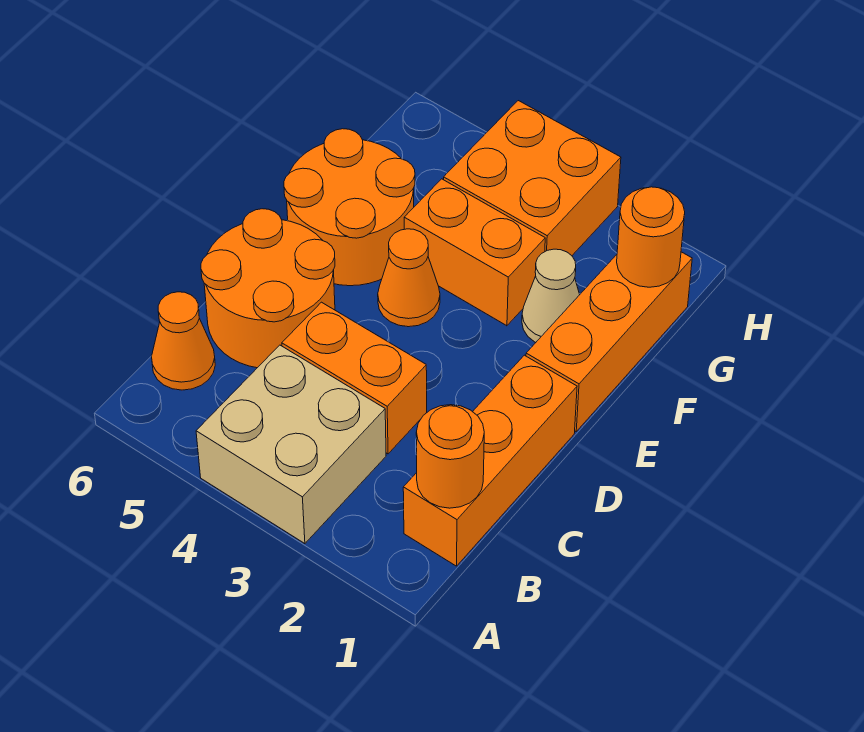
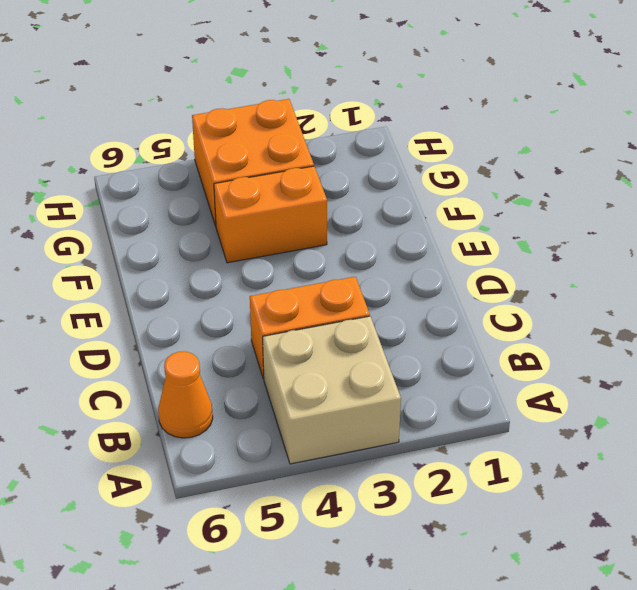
none -> orange 1x3 brick [403,355,577,566]
none -> orange 2x2 round brick [201,209,335,368]
none -> orange 1x3 brick [526,252,692,431]

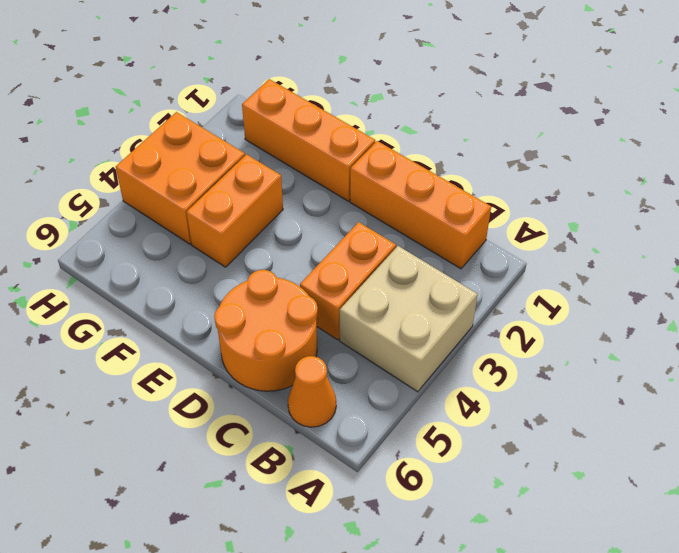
none -> orange 1x1 cone [378,229,440,327]
none -> orange 2x2 round brick [284,129,415,286]
none -> tan 1x1 cone [522,249,580,342]

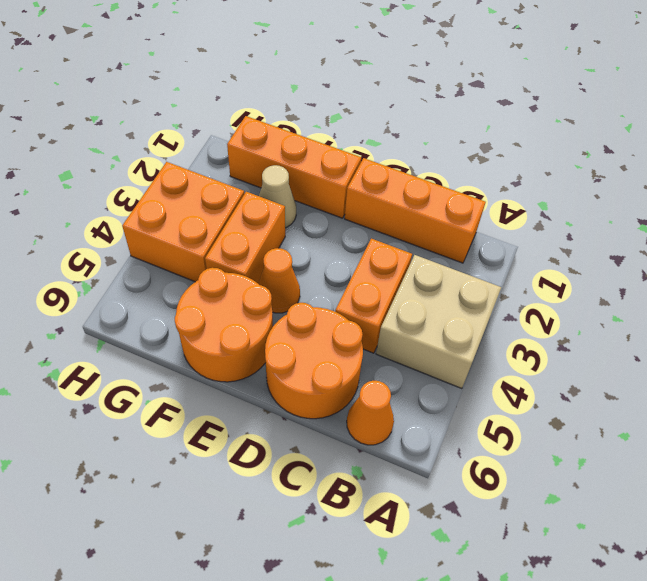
none -> orange 1x1 round brick [416,405,484,508]
none -> orange 1x1 round brick [617,187,685,287]

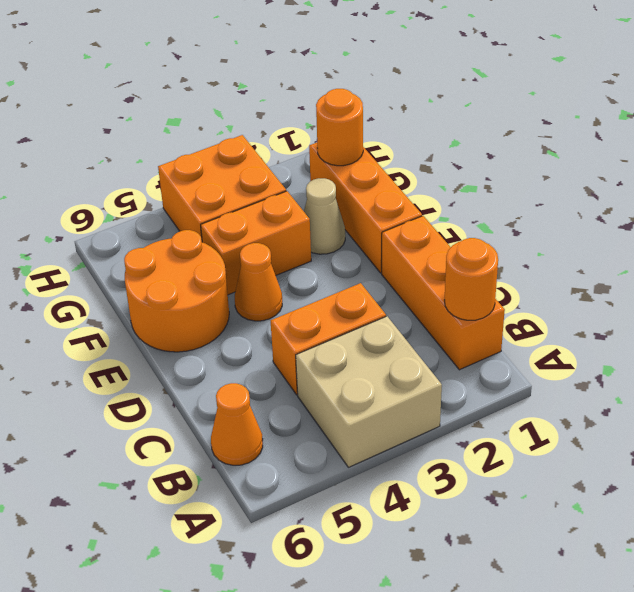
none -> orange 2x2 round brick [201,209,335,368]

